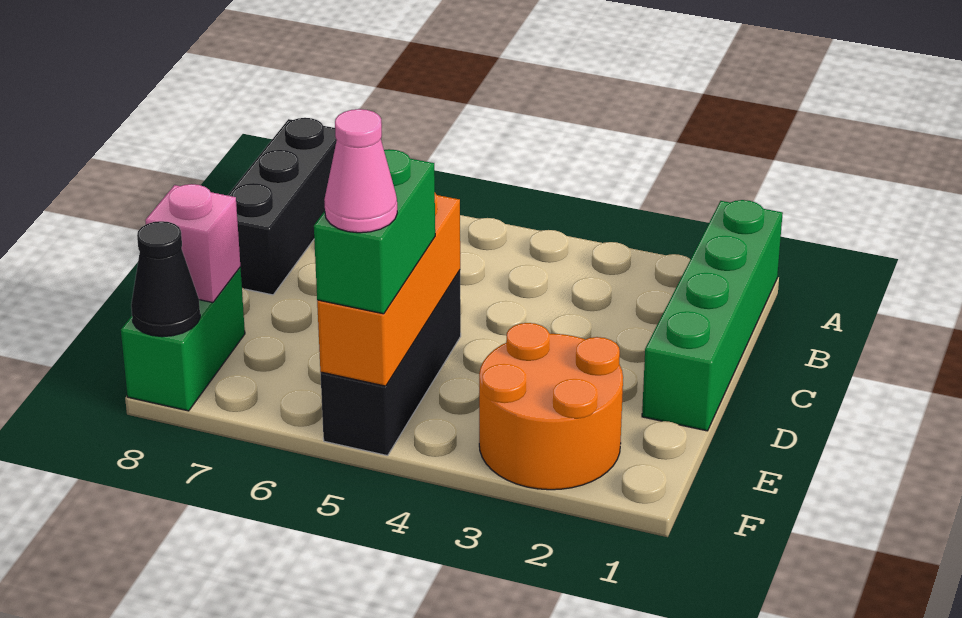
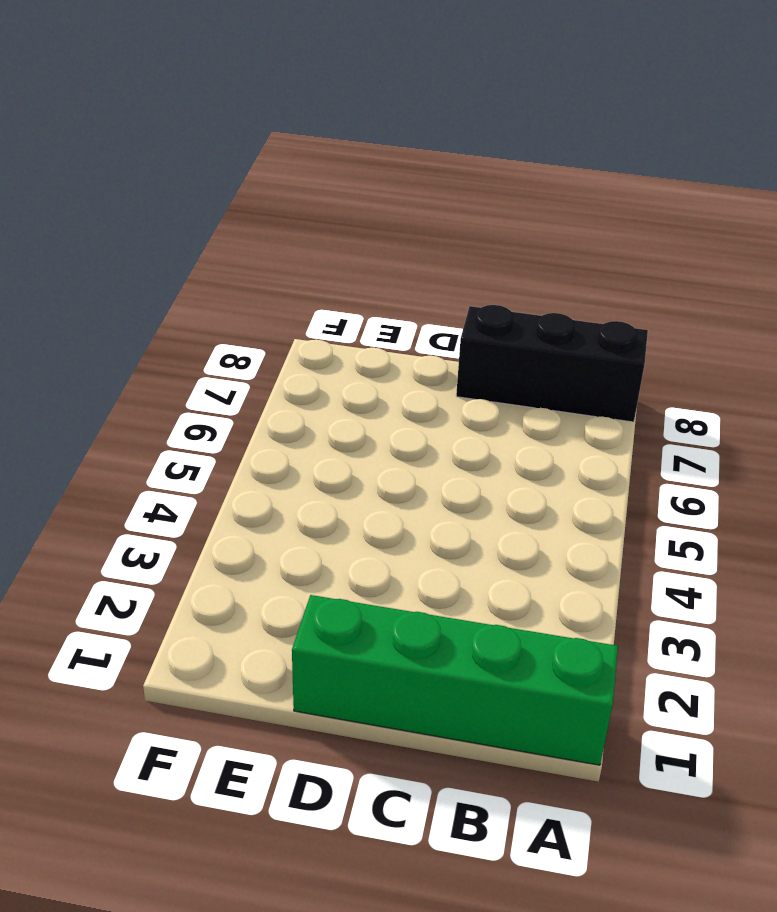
none -> black 1x3 brick [320,270,461,456]
none -> orange 2x2 round brick [479,323,623,490]

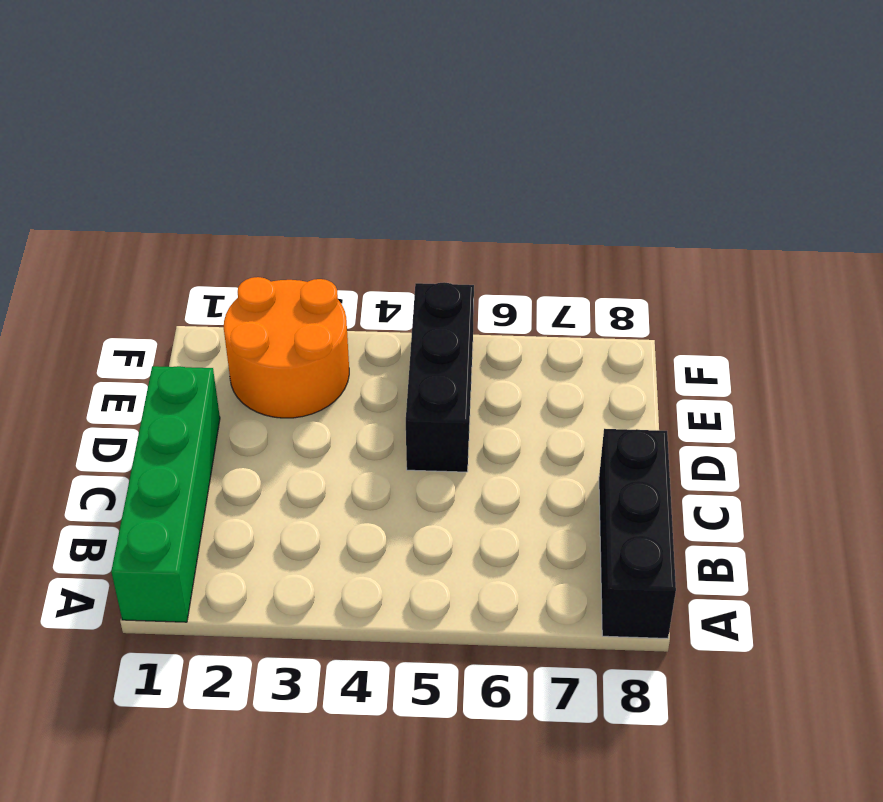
none -> green 1x2 brick [121,268,245,411]
none -> orange 1x3 brick [317,193,460,386]

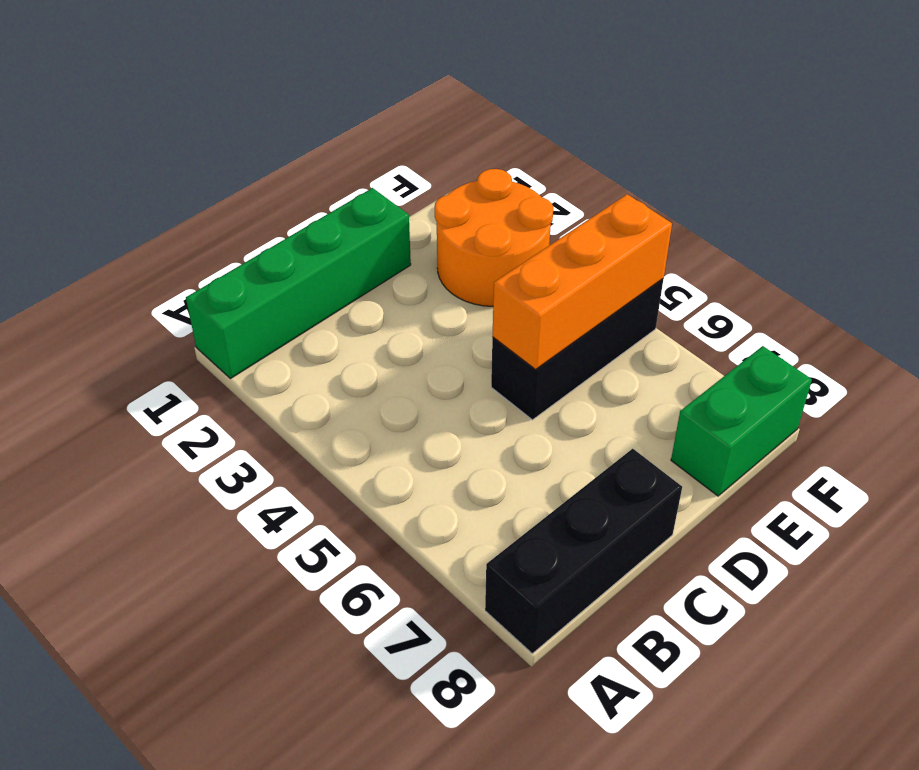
none -> pink 1x1 brick [145,184,240,303]
none -> black 1x1 cone [131,221,200,337]

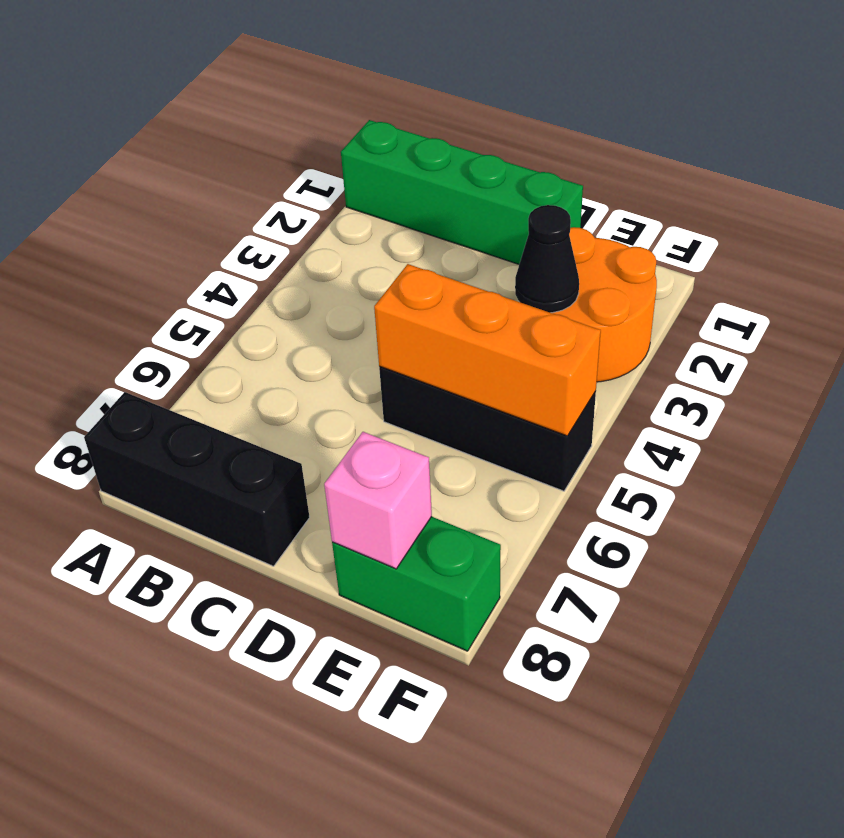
black 1x1 cone [515,205,579,313] -> black 1x1 cone moved to [131,221,200,337]
none -> green 1x2 brick [314,149,435,314]
none -> pink 1x1 cone [324,109,397,233]

